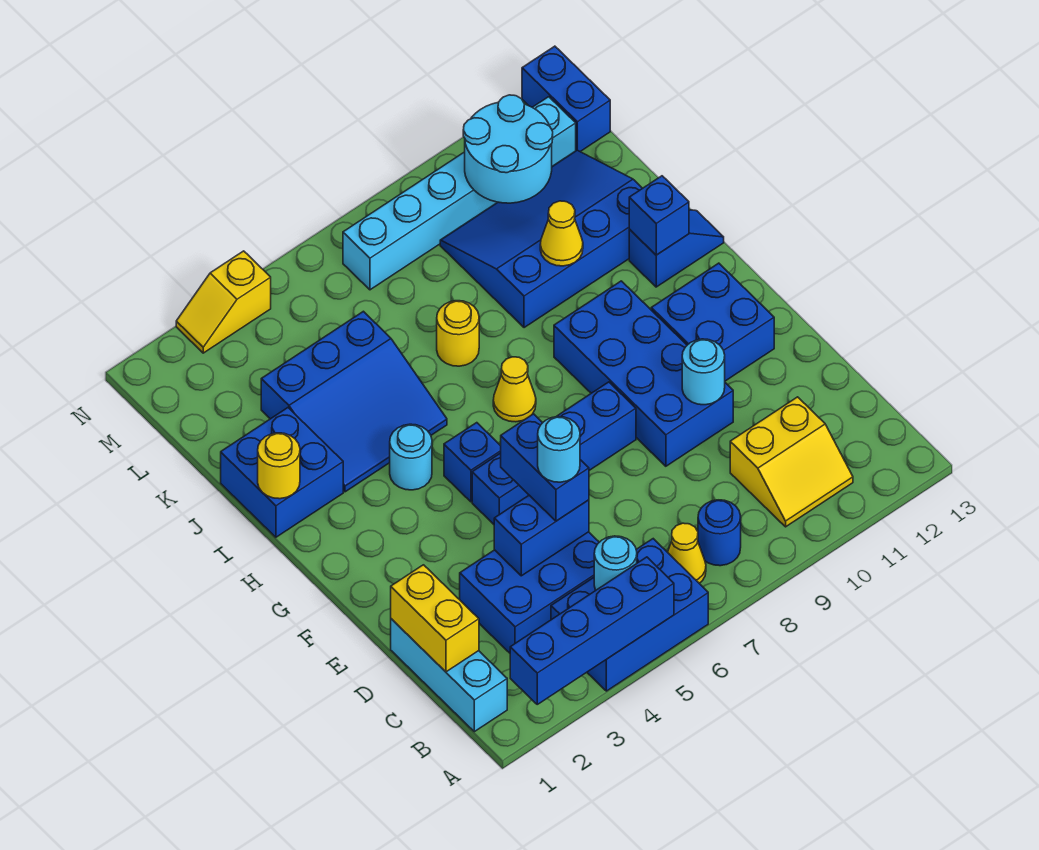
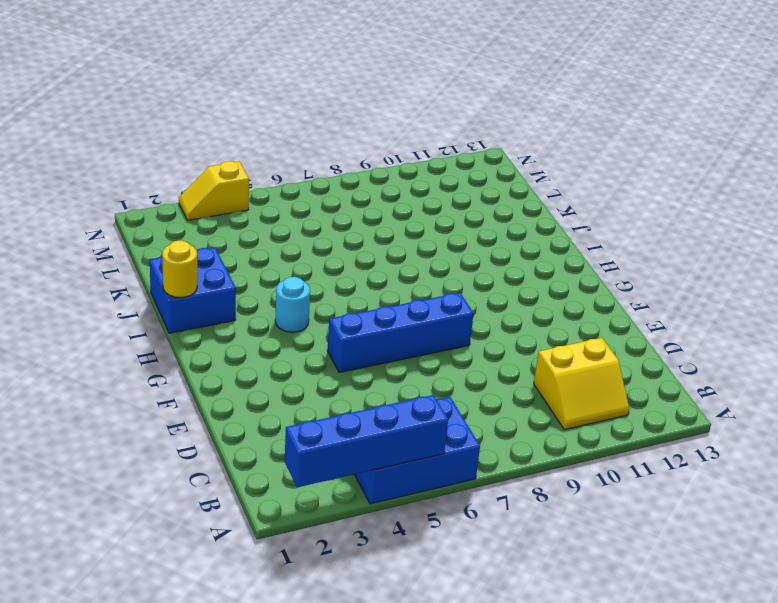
none -> cyan 1x3 brick [391,619,507,732]
none -> yellow 1x1 cone [668,523,706,583]
none -> blue 1x1 round brick [698,500,741,566]
none -> blue 2x3 brick [460,532,599,653]

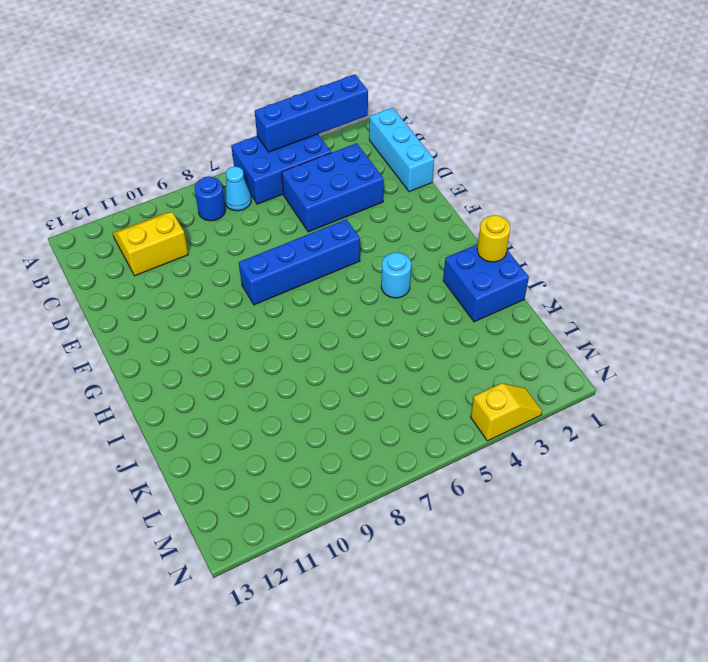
cyan 1x1 cone [224,166,251,211] -> yellow 1x1 cone [668,523,706,583]
none -> blue 2x4 brick [554,281,733,466]
none -> blue 2x2 brick [651,263,774,381]
none -> blue 1x1 brick [444,423,501,502]
none -> yellow 1x1 cone [493,357,536,422]

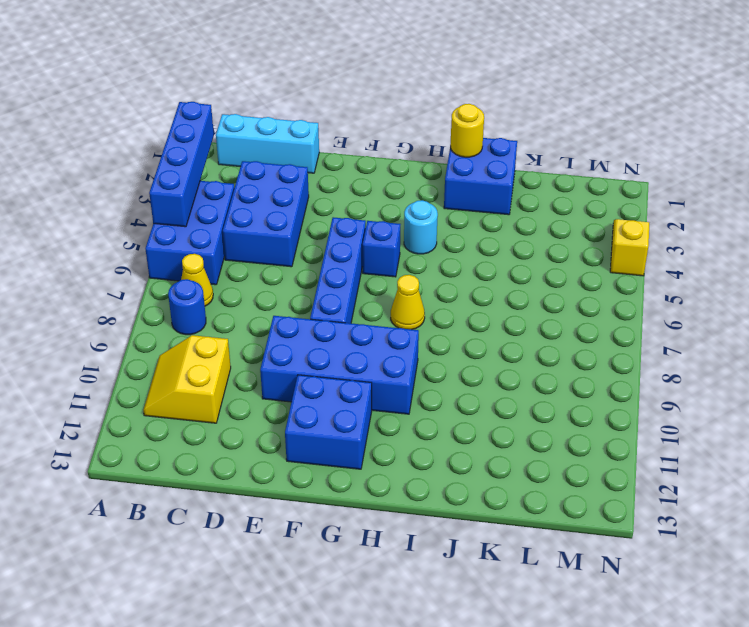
none -> blue 3x3 slope [261,311,447,492]
none -> blue 1x2 slope [629,210,724,287]
none -> yellow 1x1 round brick [437,301,479,366]
none -> blue 3x4 slope [440,150,642,328]

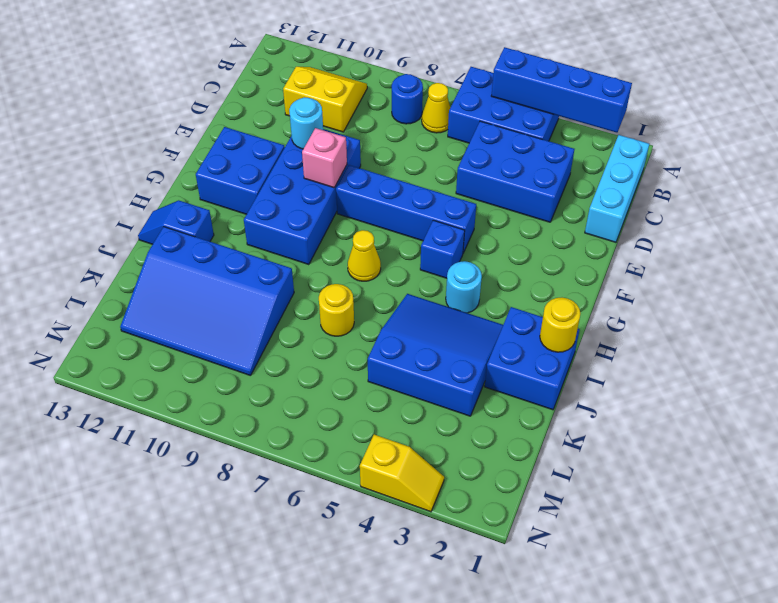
pink 1x1 brick [302,128,347,188] -> none
none -> cyan 1x6 brick [343,97,576,290]
none -> blue 1x2 brick [522,46,610,151]
none -> cyan 1x1 round brick [594,536,637,590]
none -> yellow 1x2 brick [391,565,479,672]

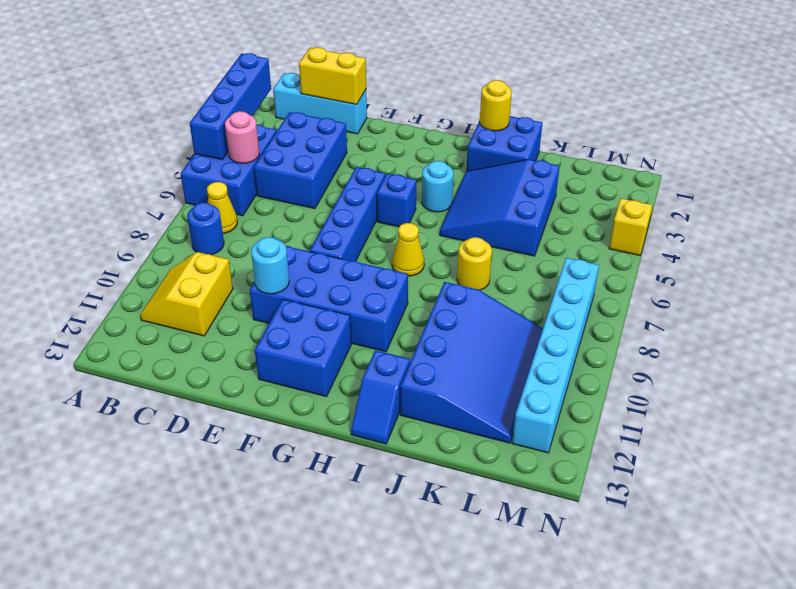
pink 1x1 round brick [225,111,259,163] -> cyan 1x1 round brick [594,536,637,590]
none -> blue 1x2 brick [522,46,610,151]
none -> blue 1x2 brick [494,495,589,576]
none -> blue 1x1 brick [629,176,689,255]
none -> yellow 1x1 cone [540,201,583,266]

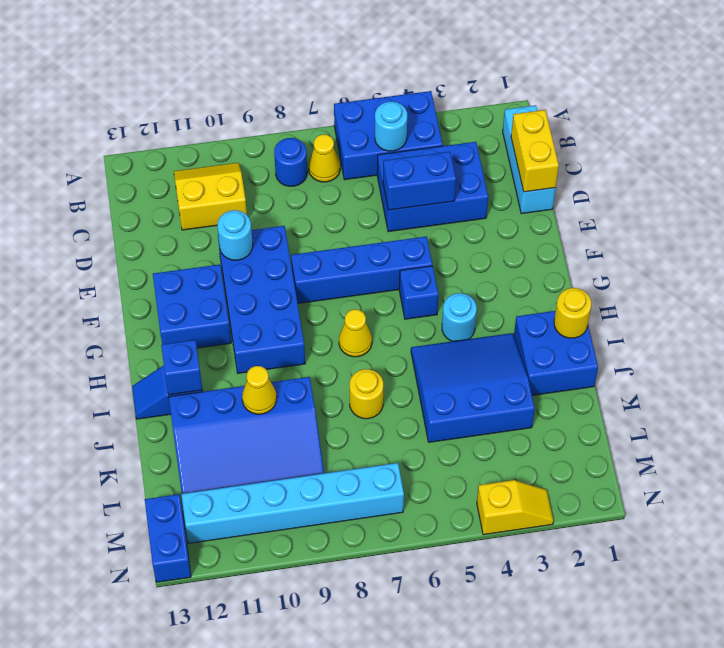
none -> blue 1x4 brick [510,557,674,704]
none -> cyan 2x2 round brick [463,95,553,203]
none -> blue 1x2 brick [501,414,589,521]
none -> cyan 1x1 round brick [538,417,580,482]

